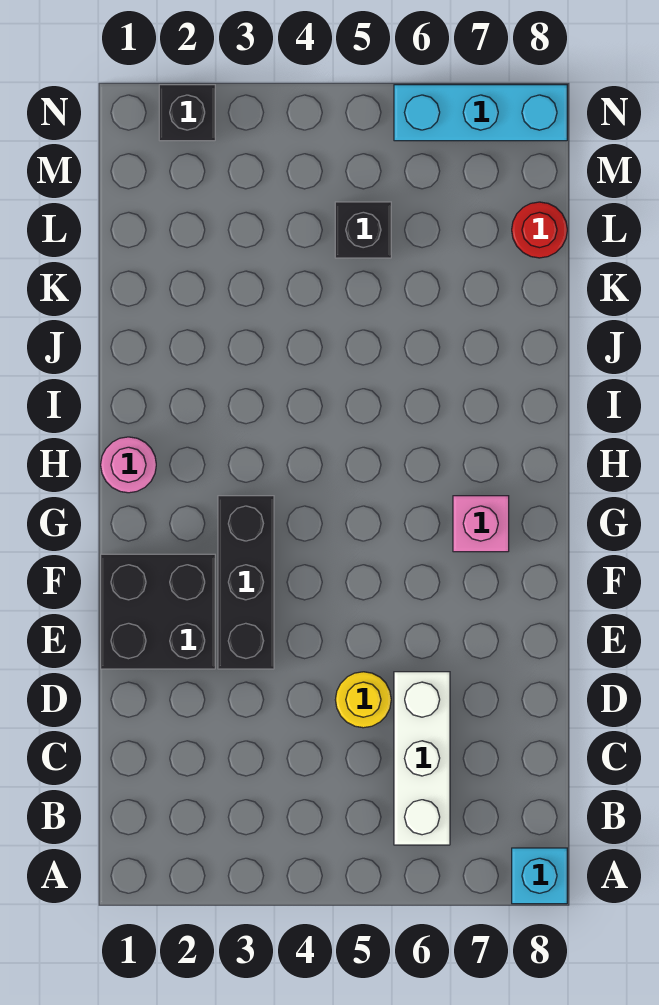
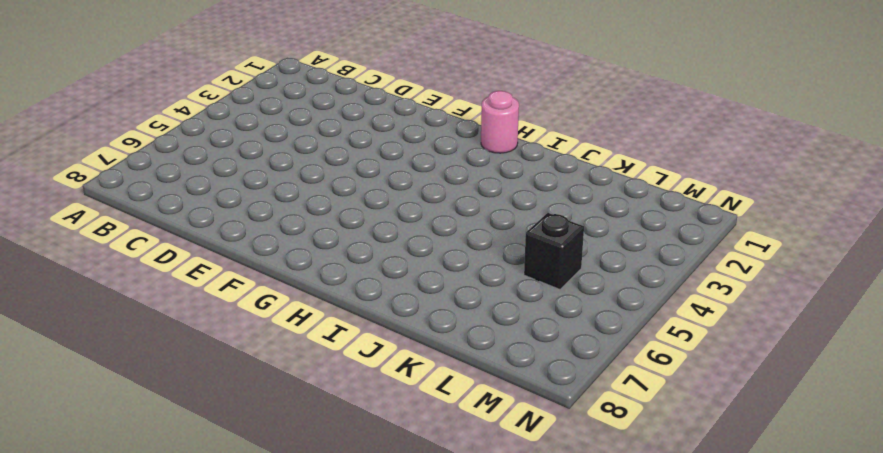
none -> cyan 1x1 brick [512,848,567,904]
none -> white 1x3 brick [394,672,450,845]

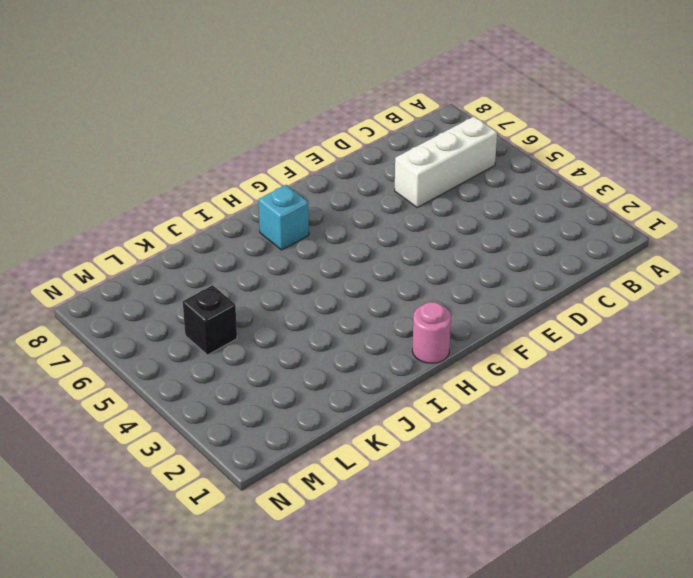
cyan 1x1 brick [259,185,309,250] -> cyan 1x1 brick moved to [512,848,567,904]
none -> yellow 1x1 round brick [335,672,391,728]
none -> black 2x2 brick [101,554,215,669]

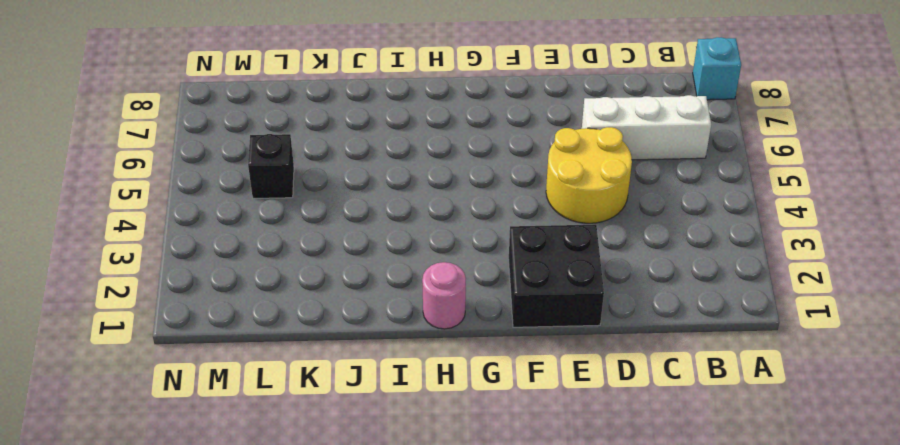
yellow 2x2 round brick [546,127,632,223] -> yellow 1x1 round brick [335,672,391,728]
none -> black 1x3 brick [218,496,274,669]
none -> pink 1x1 brick [453,496,509,552]

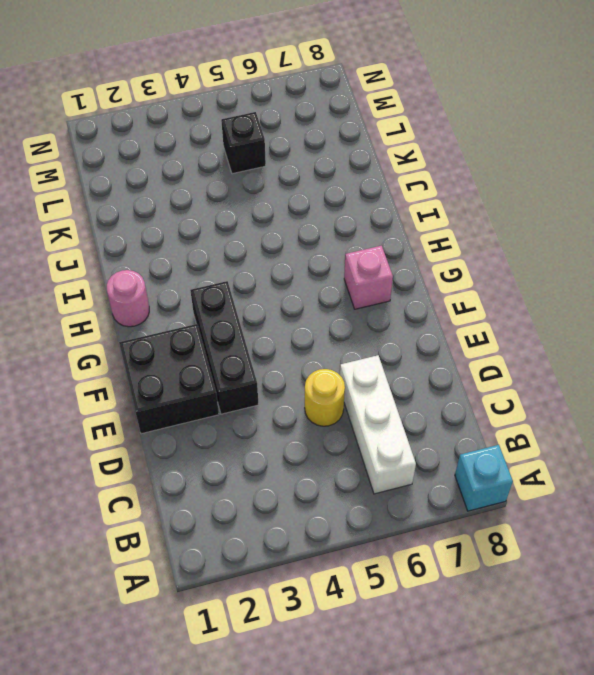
none -> red 1x1 round brick [512,202,567,258]
none -> black 1x1 brick [159,85,215,141]

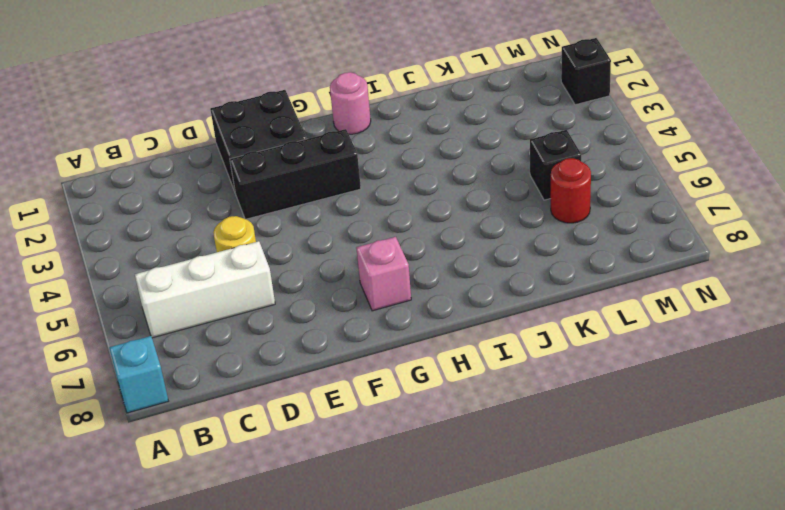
red 1x1 round brick [551,158,591,223] -> red 1x1 round brick moved to [512,202,567,258]
none -> cyan 1x3 brick [394,85,567,141]

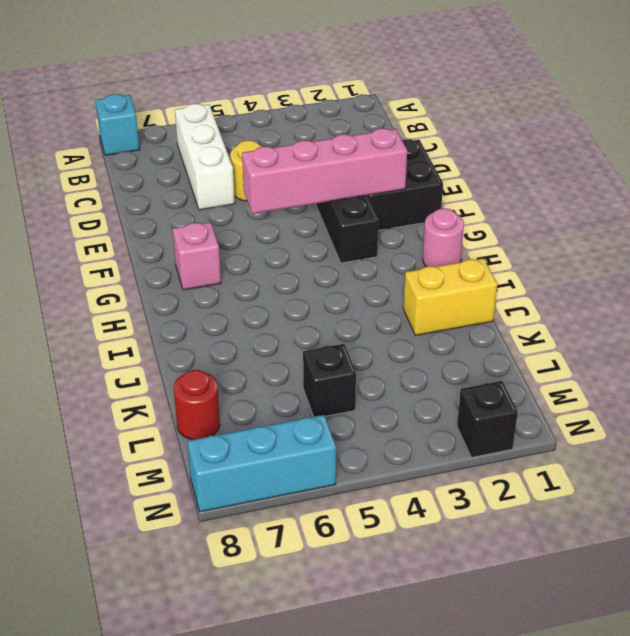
pink 1x4 brick [242,129,407,214] -> none
yellow 1x2 brick [403,258,497,335] -> none

